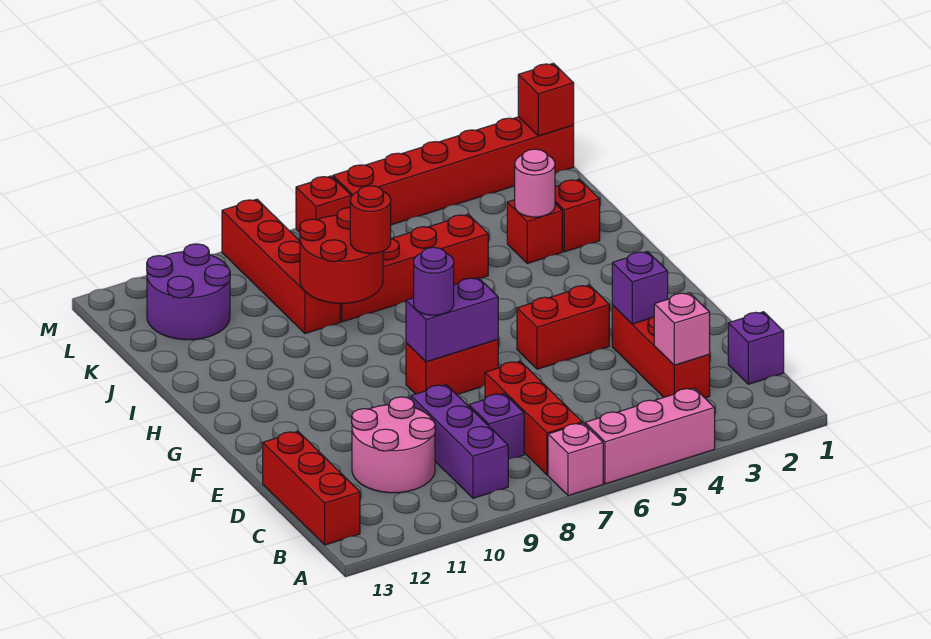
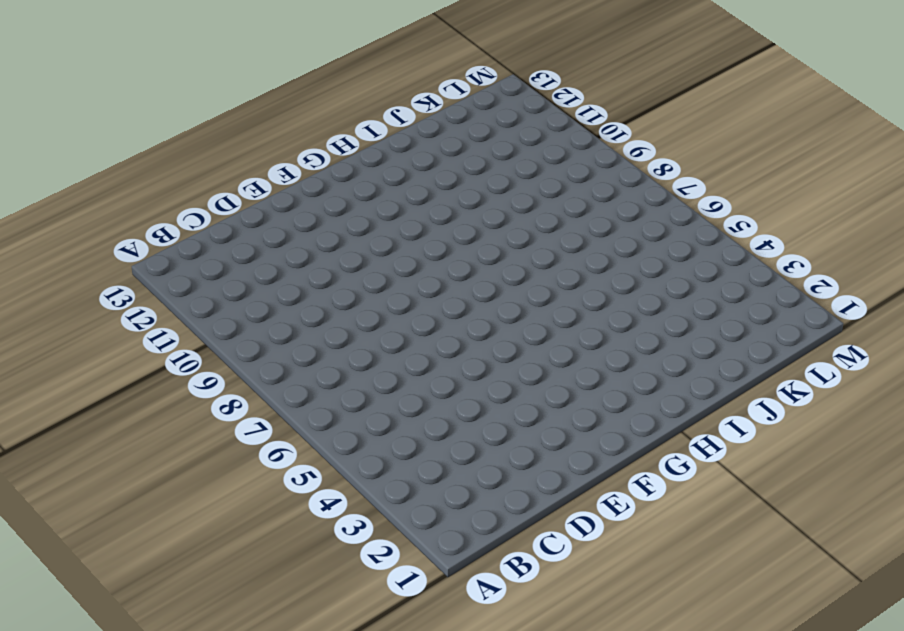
none -> pink 1x3 brick [585,388,715,484]
none -> pink 1x1 brick [548,423,603,496]
none -> red 1x3 brick [485,361,582,475]

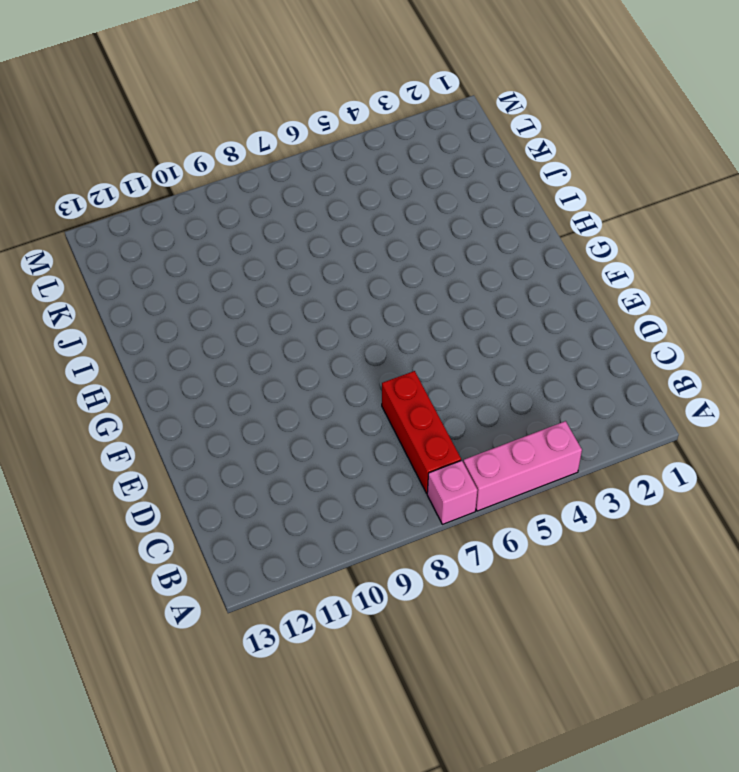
none -> purple 1x3 brick [411,385,508,498]
none -> red 1x3 brick [263,431,360,545]
none -> purple 1x1 brick [728,312,784,384]

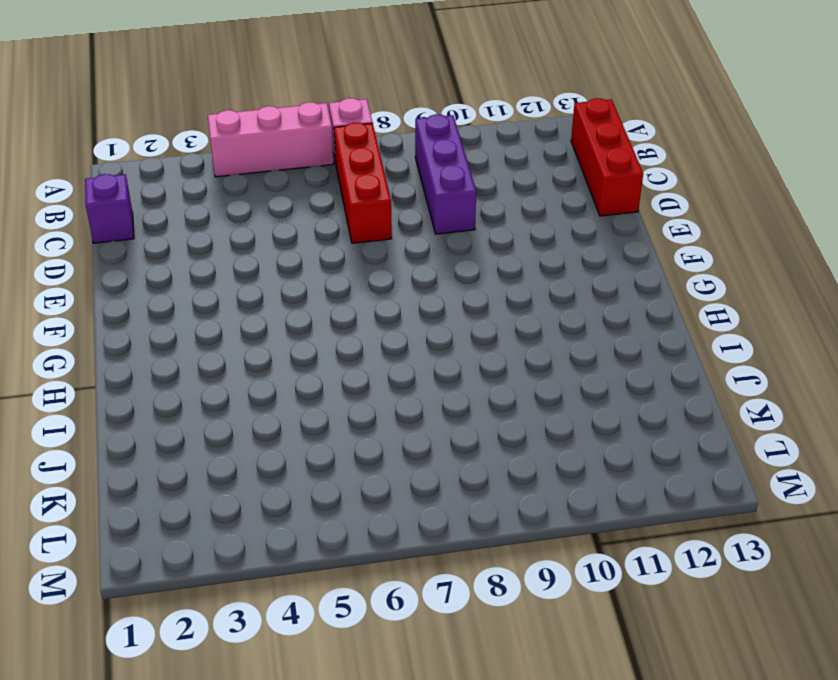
none -> red 1x3 brick [612,305,710,398]
none -> purple 1x1 brick [469,394,524,460]
none -> pink 2x2 round brick [352,397,435,493]

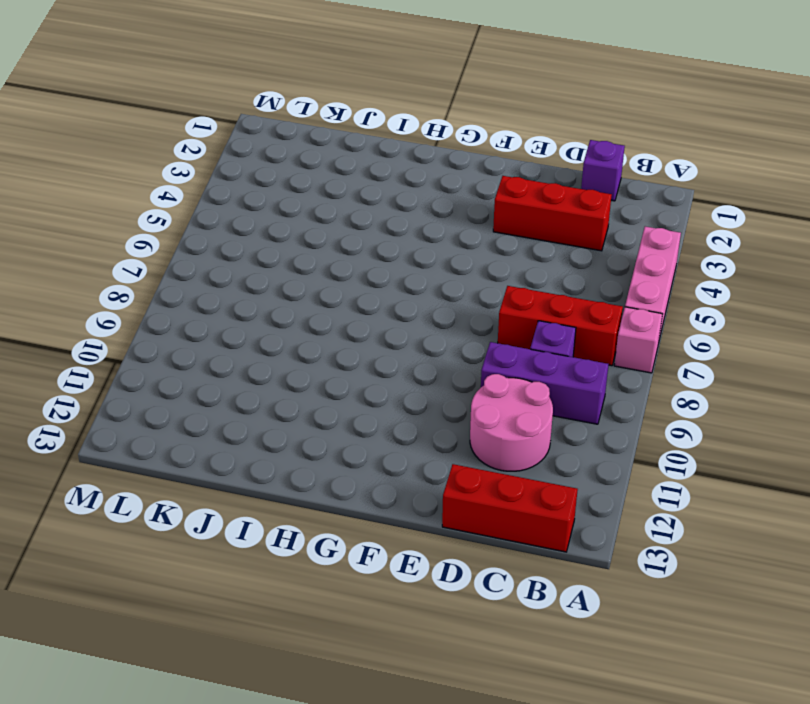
none -> red 1x2 brick [517,285,609,369]
none -> red 1x2 brick [406,339,498,395]
none -> red 1x1 brick [555,179,600,252]

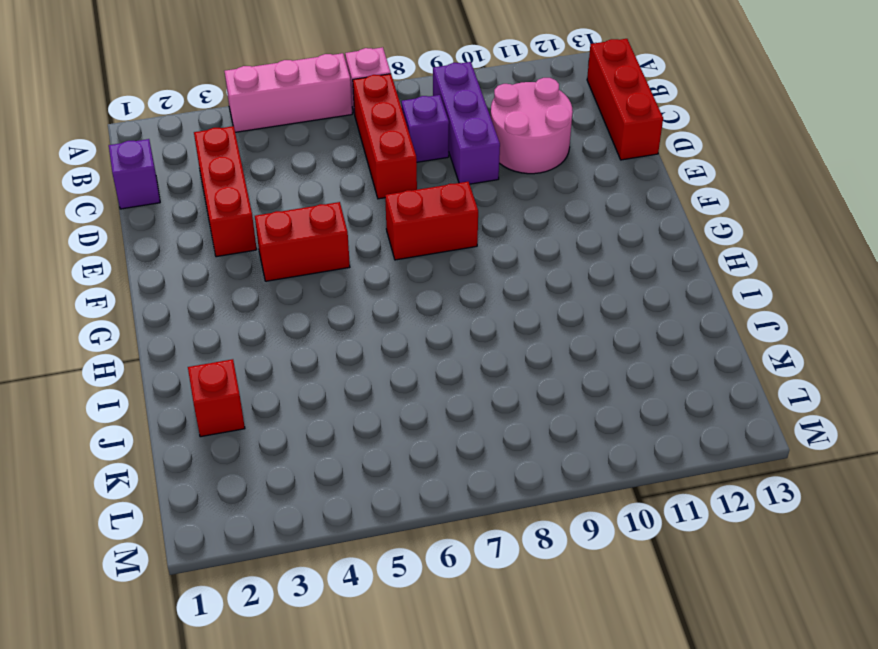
none -> red 1x1 brick [507,200,562,263]
none -> red 1x4 brick [340,214,488,322]
none -> red 1x4 brick [222,199,340,334]

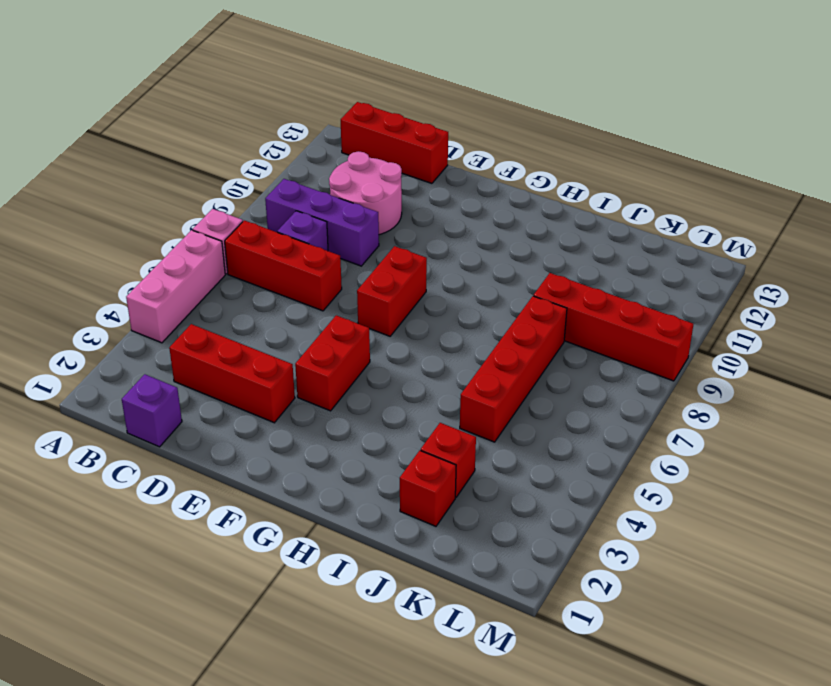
none -> purple 2x2 round brick [147,244,230,340]
none -> red 1x6 brick [333,117,574,225]
none -> red 1x1 brick [296,176,351,232]

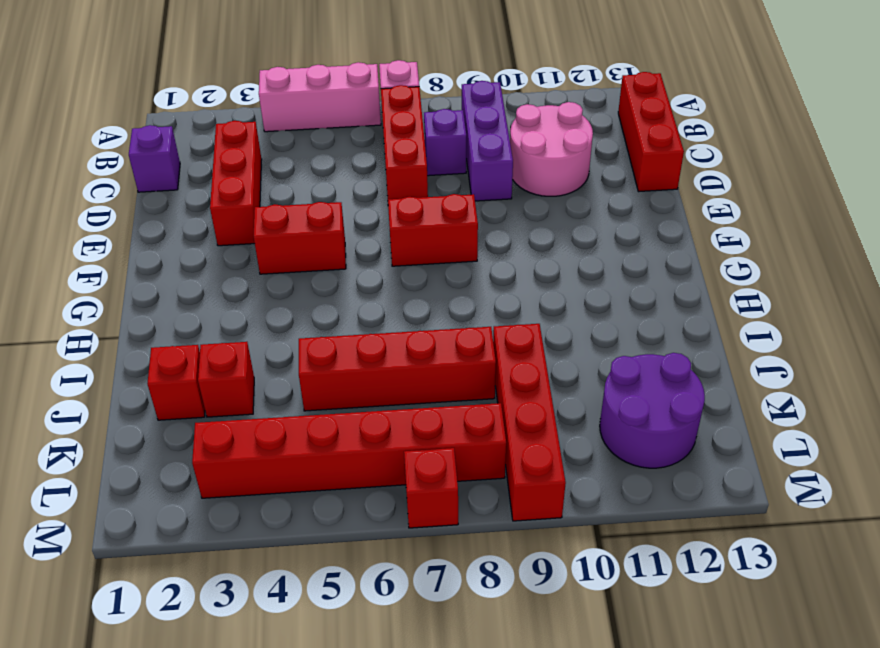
red 1x6 brick [192,403,506,498] -> red 1x6 brick moved to [333,117,574,225]
none -> pink 1x1 brick [654,293,710,365]
none -> purple 1x1 brick [612,251,668,324]
none -> purple 1x2 brick [406,278,498,362]

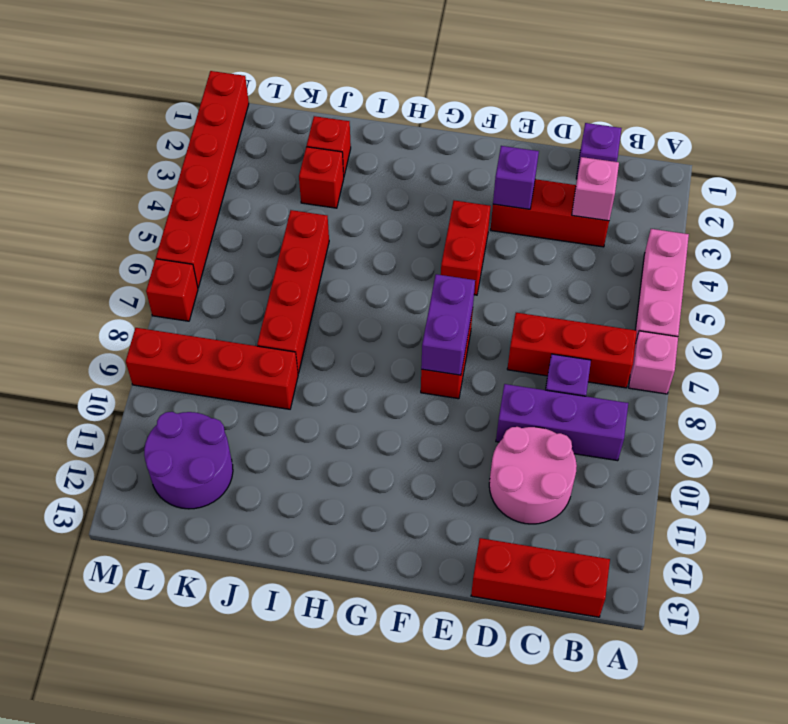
none -> red 2x2 round brick [300,208,383,303]
none -> pink 1x1 round brick [515,149,555,217]
none -> red 1x1 brick [518,63,574,136]

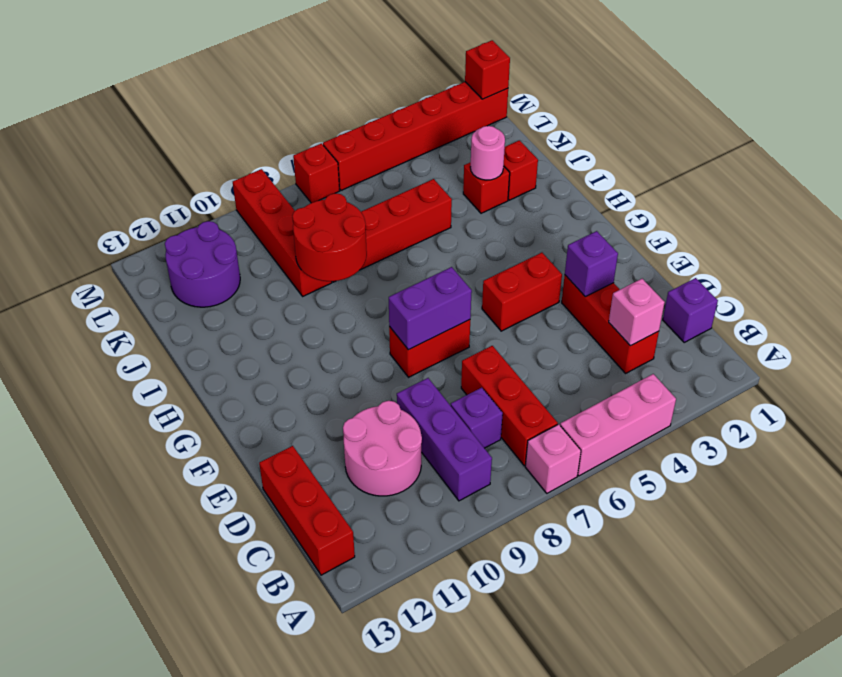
none -> purple 1x1 round brick [414,247,454,315]
none -> red 1x1 round brick [350,186,391,253]

